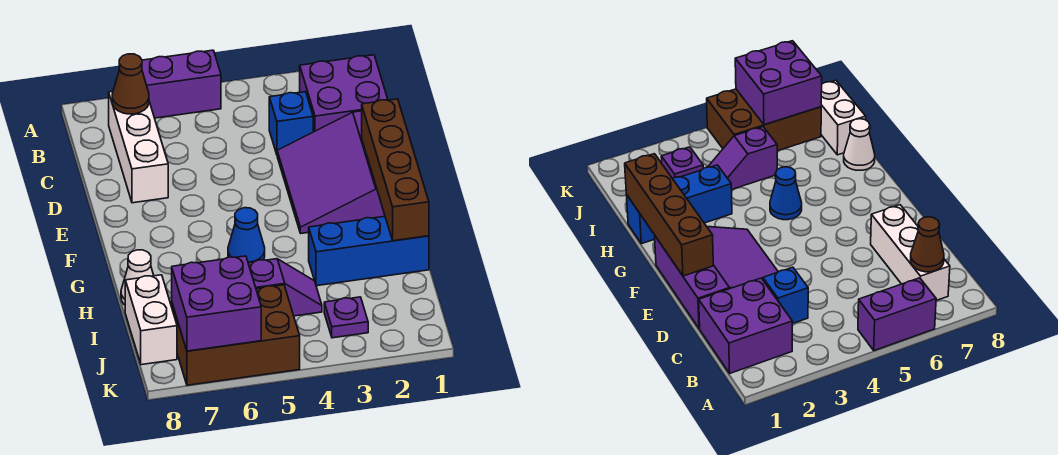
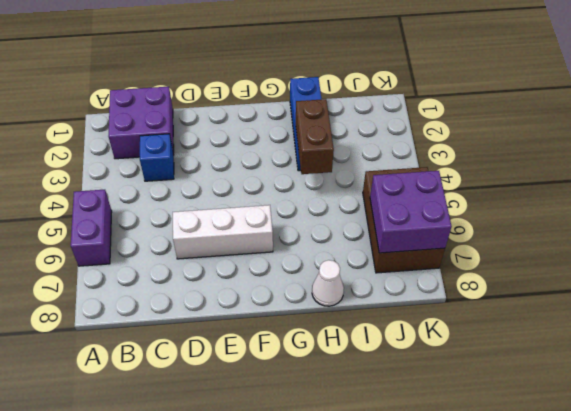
white 1x3 brick [173,205,273,259] -> white 1x3 brick moved to [109,92,168,203]
brown 1x2 brick [296,99,334,174] -> none
none -> purple 3x3 slope [277,111,385,233]
none -> blue 1x1 cone [228,208,265,263]
none -> purple 1x2 slope [248,259,322,316]

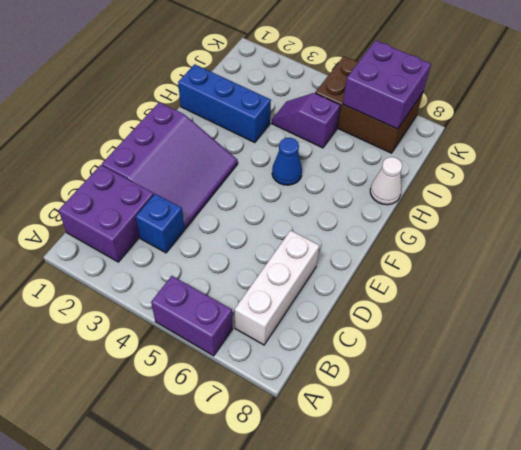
none -> white 1x2 brick [125,275,177,365]
none -> purple 1x1 plate [324,297,368,338]
none -> brown 1x1 cone [112,54,149,114]

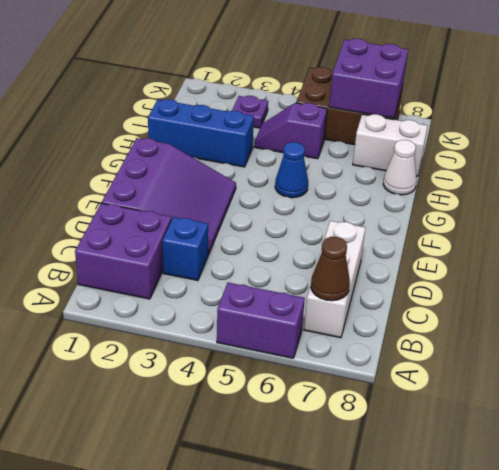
white 1x2 brick [353,114,427,176] -> white 1x2 brick turned to [125,275,177,365]
none -> brown 1x4 brick [362,99,429,241]

